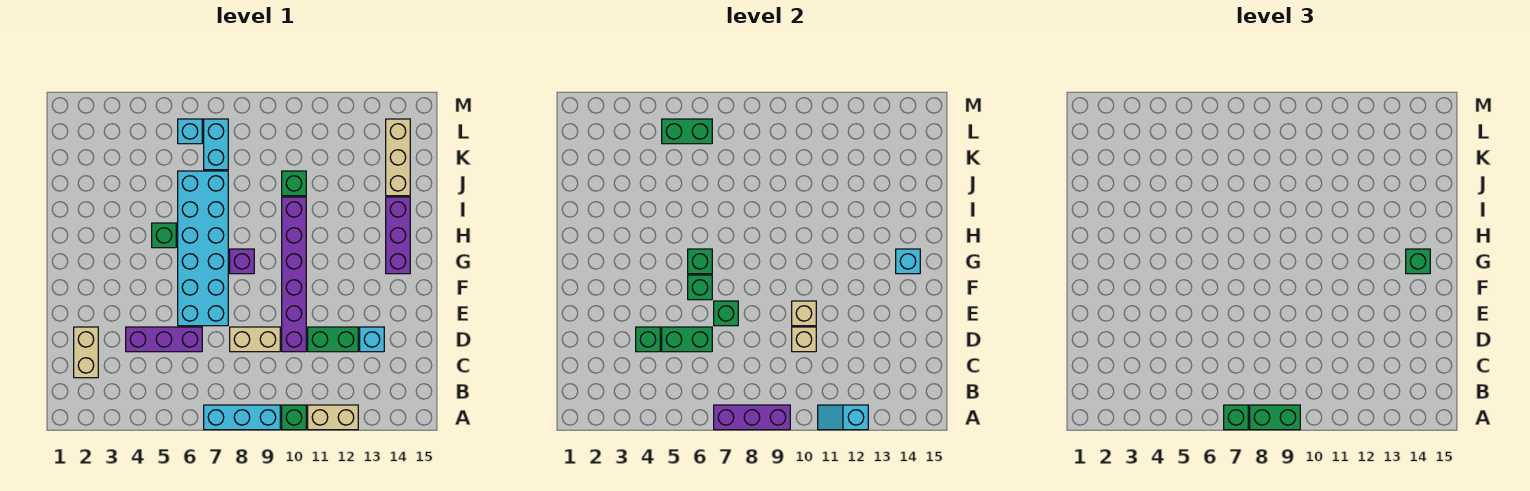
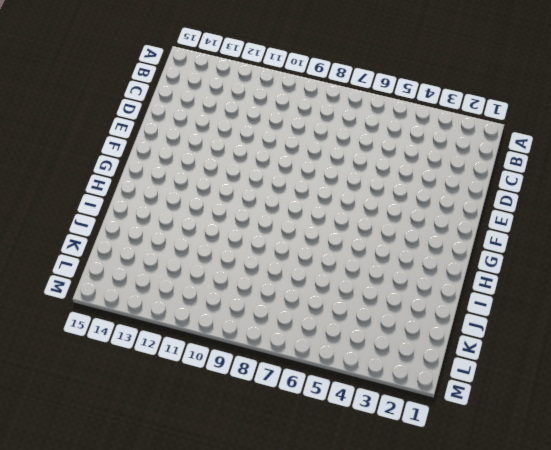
none -> cyan 1x3 brick [204,405,280,430]
none -> green 1x1 brick [282,405,306,430]
none -> tan 1x2 brick [308,405,358,430]
none -> tan 1x2 brick [74,327,98,378]

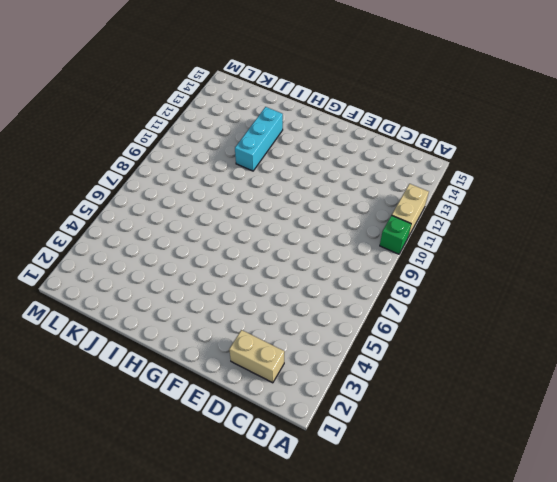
cyan 1x3 brick [235,107,283,171] -> cyan 1x3 brick moved to [204,405,280,430]
none -> purple 1x3 brick [126,327,202,352]
none -> tan 1x2 brick [230,327,280,352]
none -> purple 1x6 brick [282,197,306,352]
none -> green 1x2 brick [308,327,358,352]

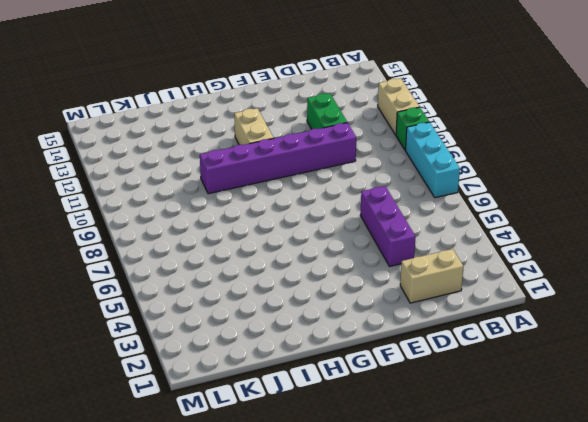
tan 1x2 brick [234,108,274,145] -> tan 1x2 brick moved to [230,327,280,352]
none -> cyan 1x1 brick [360,327,384,352]
none -> cyan 2x6 brick [178,171,228,326]
none -> purple 1x1 brick [230,249,254,274]
none -> purple 1x3 brick [386,197,410,274]

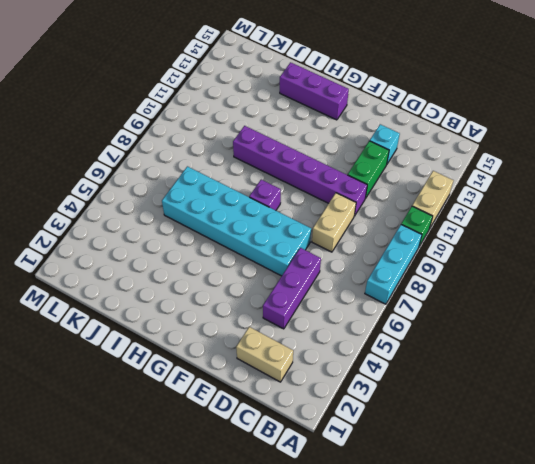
none -> green 1x1 brick [152,223,176,248]
none -> green 1x1 brick [282,171,306,196]
none -> tan 1x3 brick [386,119,410,196]
none -> cyan 1x2 brick [204,119,228,170]

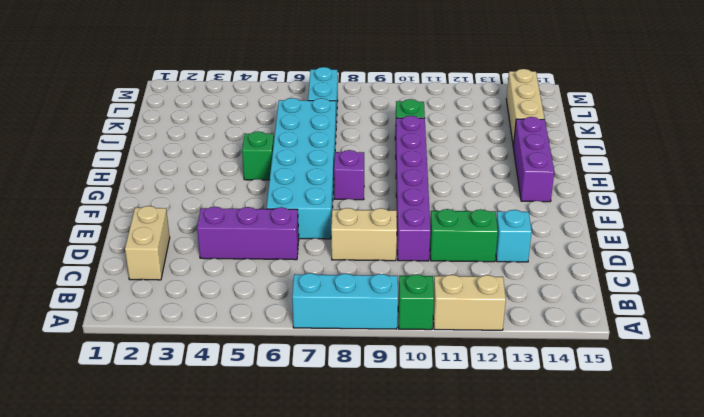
none -> cyan 1x1 brick [178,119,202,144]
none -> purple 1x3 brick [714,405,790,430]
none -> cyan 1x2 slope [818,405,868,430]
none -> green 1x1 brick [636,327,660,352]

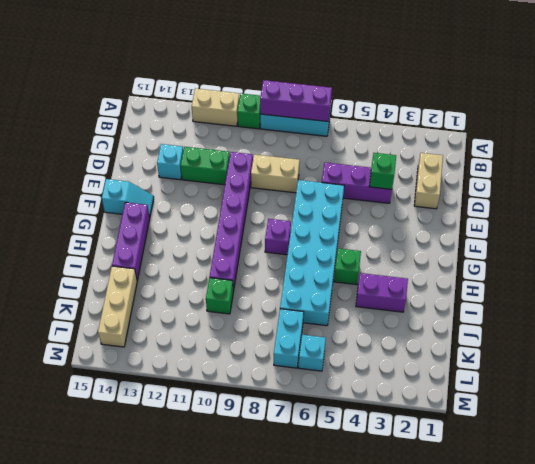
cyan 1x2 slope [102,179,154,217] -> cyan 1x2 slope moved to [818,405,868,430]
purple 1x2 brick [356,273,408,312] -> none
none -> green 1x2 brick [662,327,712,352]
none -> tan 1x1 brick [792,327,816,352]
none -> green 1x1 brick [714,301,738,326]
none -> tan 1x1 brick [792,301,816,326]

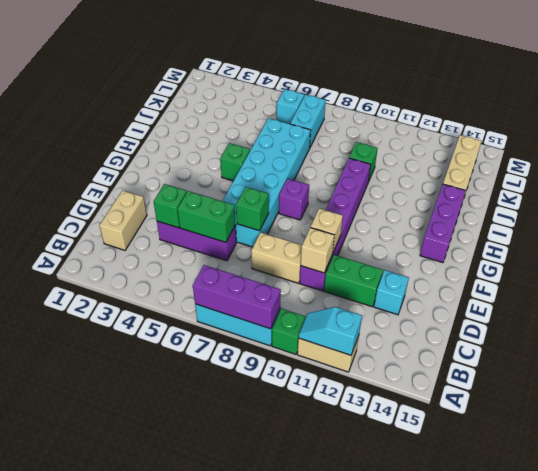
none -> green 1x1 brick [688,275,712,300]
none -> green 1x1 brick [688,249,712,274]
none -> cyan 1x1 brick [896,249,920,274]
none -> green 1x2 brick [662,119,712,144]

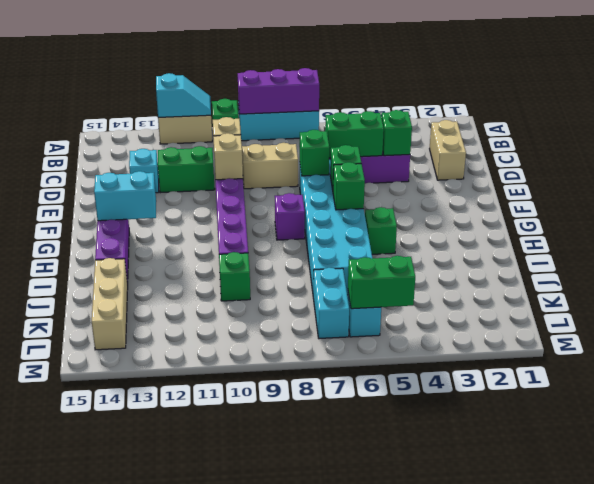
cyan 1x2 brick [94,171,156,221] -> cyan 1x1 brick [896,249,920,274]
none -> green 1x1 brick [1224,405,1248,430]
none -> green 1x2 brick [1250,405,1300,430]
none -> green 1x1 brick [1406,249,1430,274]

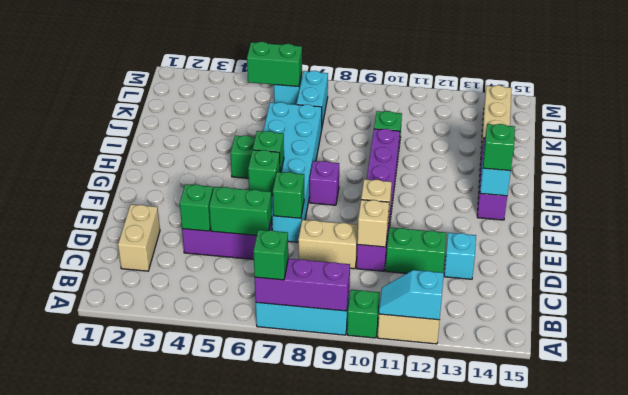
none -> green 1x2 brick [1250,405,1300,430]

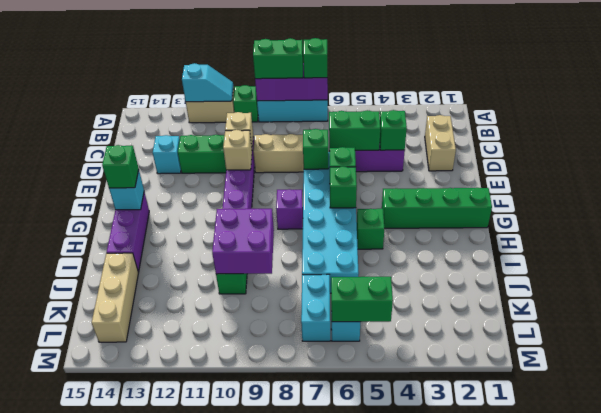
green 1x4 brick [382,188,492,228] -> none
purple 2x2 brick [212,209,274,274] -> none

